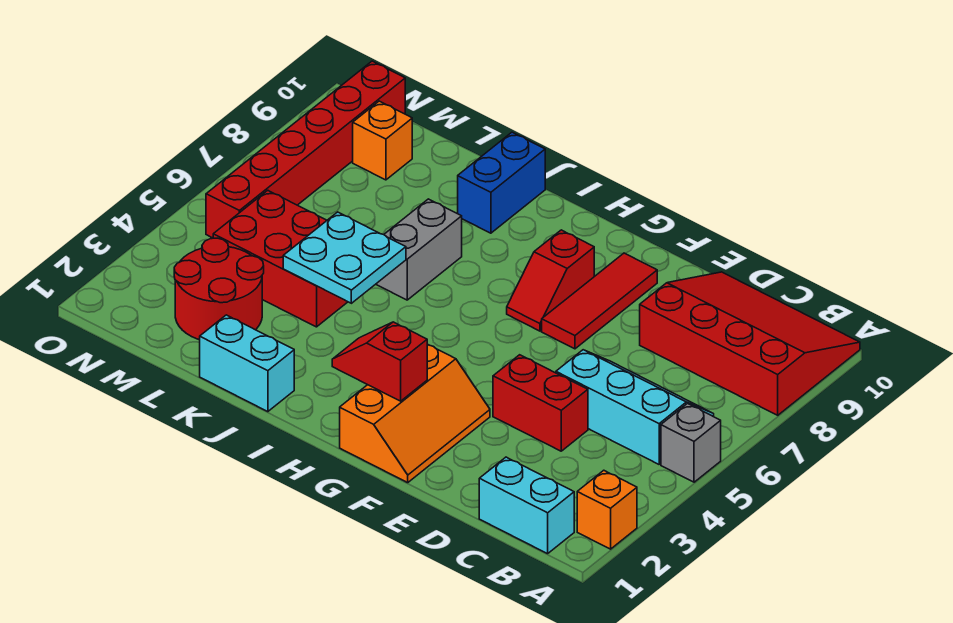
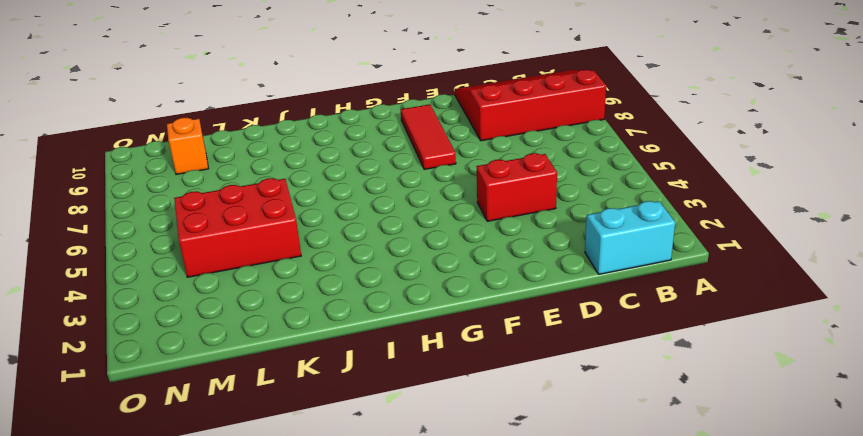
none -> orange 1x1 brick [577,470,637,549]
none -> grey 1x1 brick [661,404,721,482]
none -> cyan 2x3 slope [556,350,714,464]

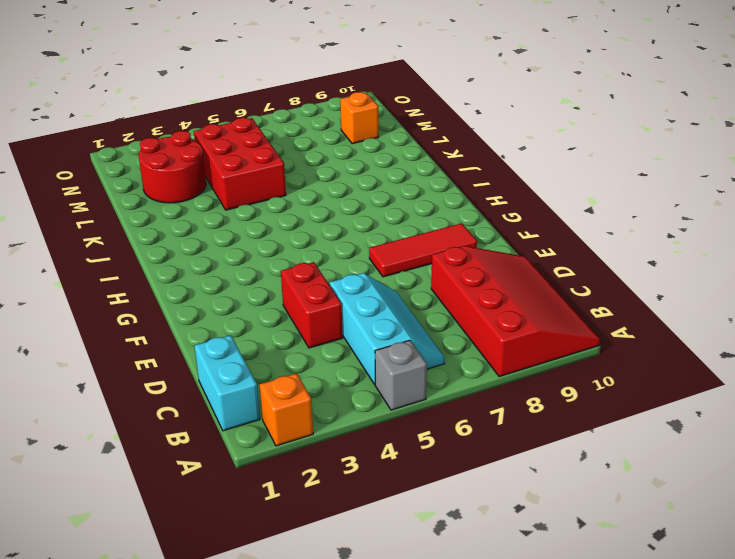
none -> orange 2x3 slope [340,344,490,483]
none -> red 1x2 slope [507,230,594,331]
none -> cyan 1x2 brick [200,315,294,412]

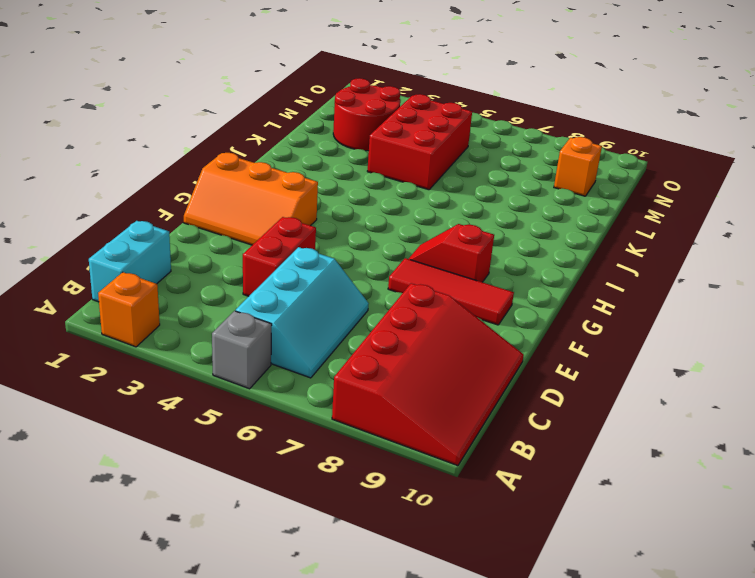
none -> cyan 1x2 brick [200,315,294,412]
none -> grey 1x2 brick [376,199,462,300]
none -> blue 1x2 brick [458,132,545,233]

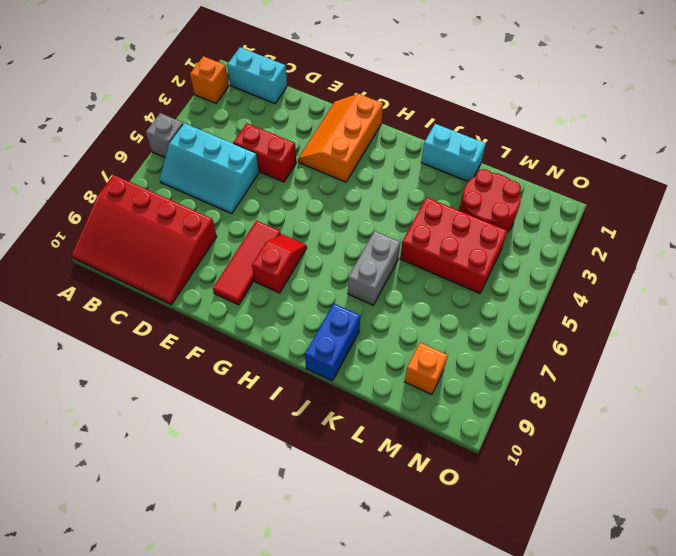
none -> red 1x6 brick [206,61,405,238]
none -> red 1x2 slope [332,322,427,401]
none -> cyan 2x2 plate [283,212,406,303]

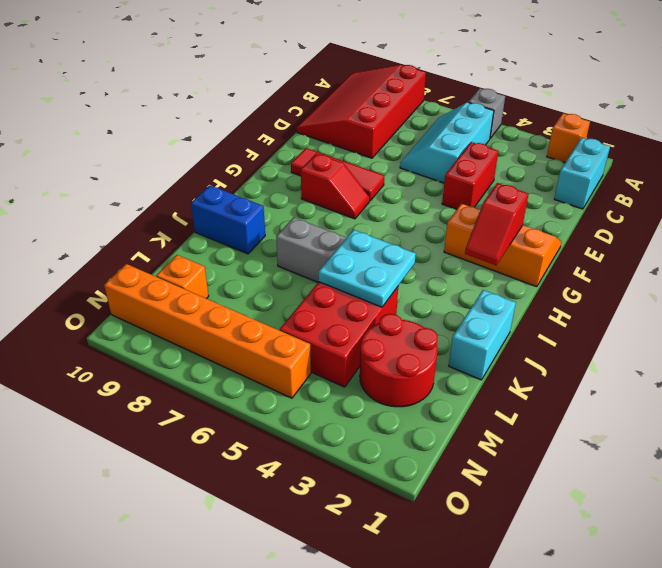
orange 1x6 brick [104,264,311,398] -> red 1x6 brick [206,61,405,238]

